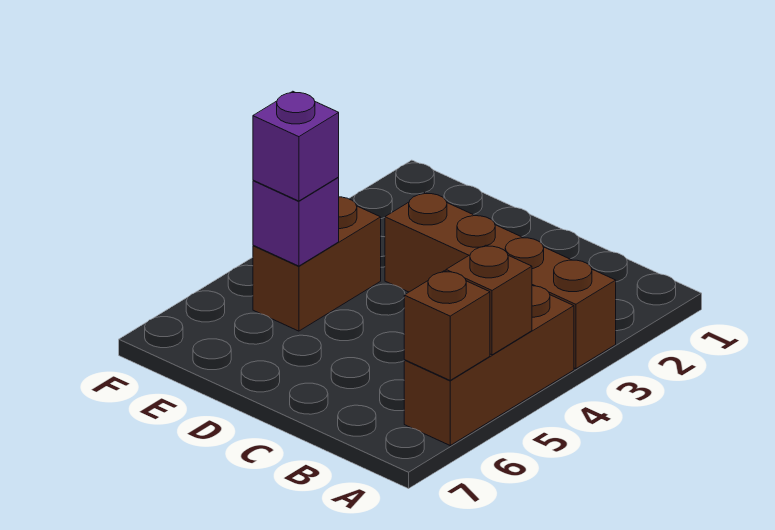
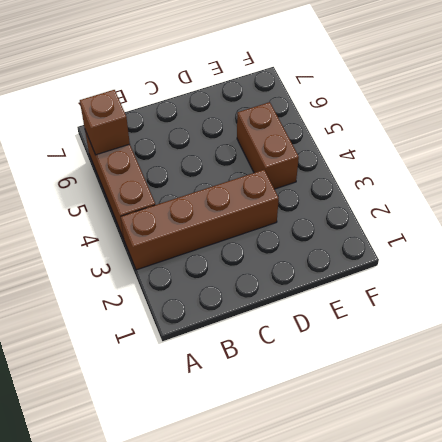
none -> brown 1x1 brick [446,245,532,355]
none -> purple 1x1 brick [253,178,339,266]

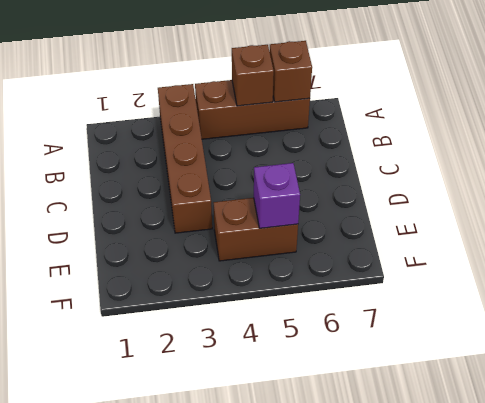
none -> purple 1x1 brick [253,91,339,201]

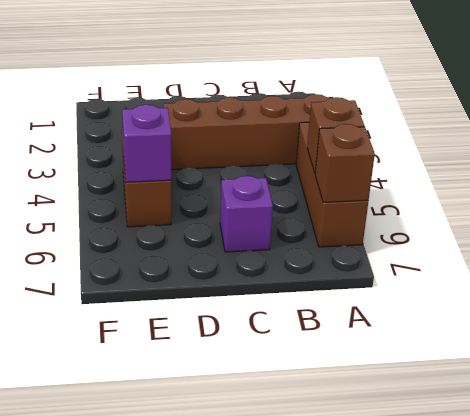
purple 1x1 brick [220,175,273,252] -> purple 1x1 brick moved to [253,91,339,201]

